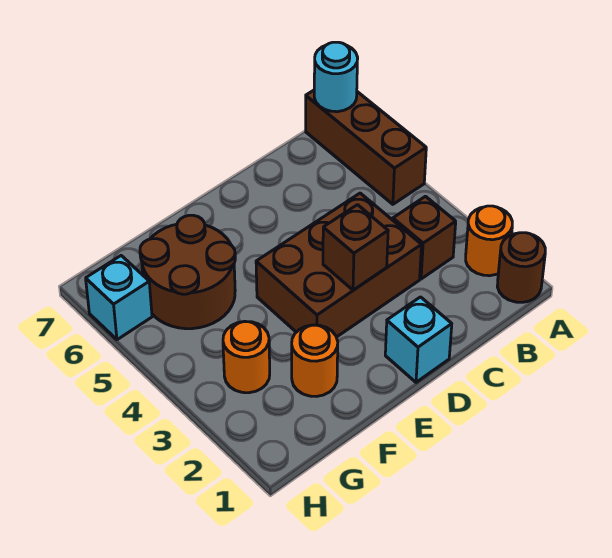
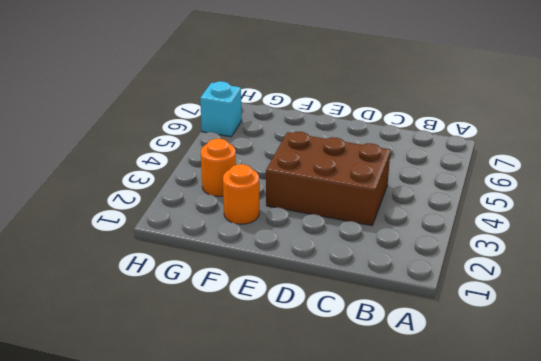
none -> brown 1x1 round brick [497,233,545,302]
none -> orange 1x1 round brick [466,206,512,276]
none -> brown 1x3 brick [306,90,426,204]

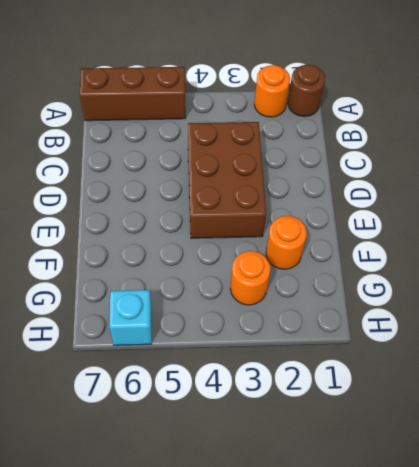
none -> brown 1x1 brick [393,196,456,279]
none -> cyan 1x1 brick [385,297,452,382]
none -> brown 2x2 round brick [140,215,235,329]

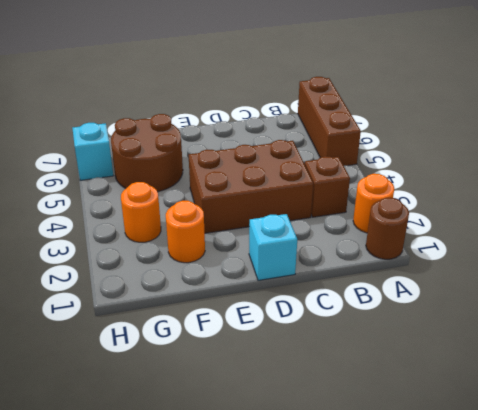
none -> cyan 1x1 round brick [314,42,358,112]
none -> brown 1x1 brick [323,205,388,290]

